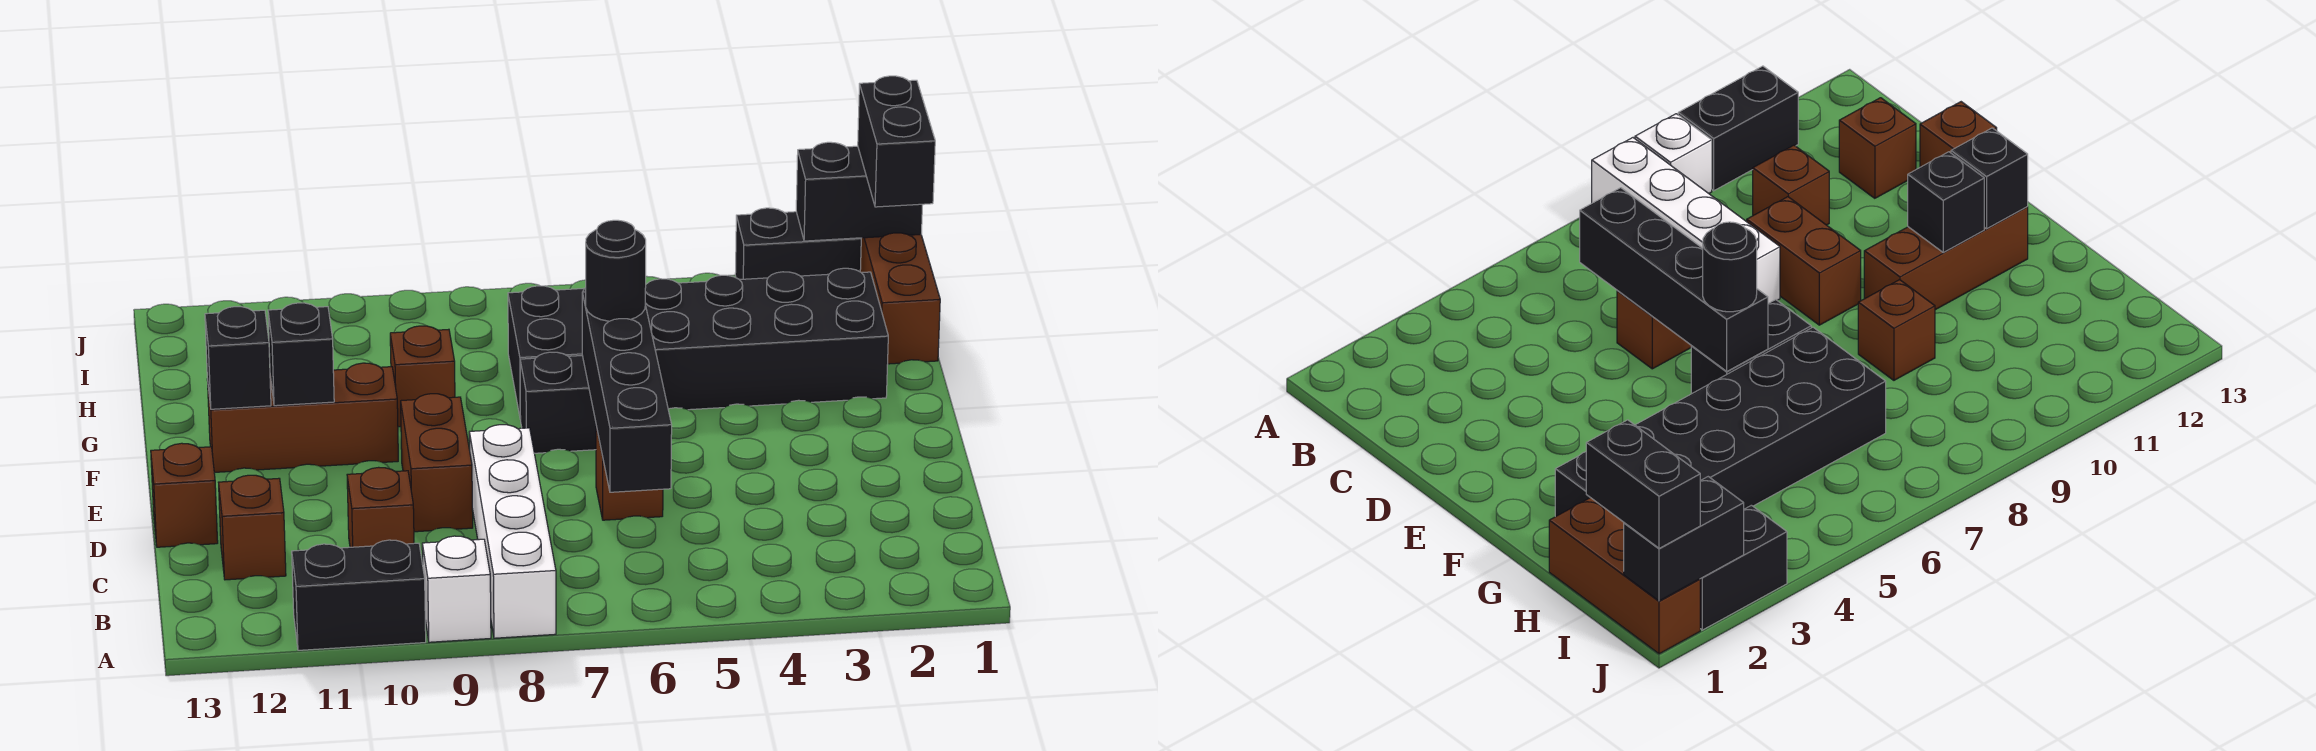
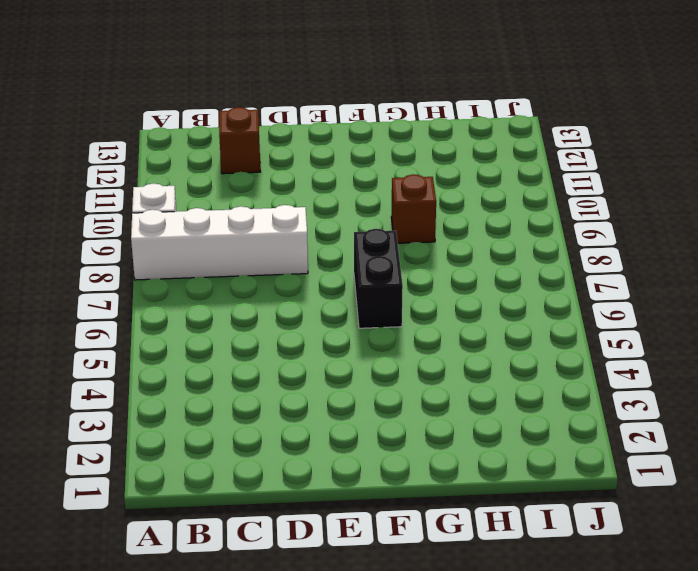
none -> black 1x2 brick [292,540,426,650]
none -> brown 1x1 brick [347,467,414,547]
none -> brown 1x1 brick [596,426,663,520]

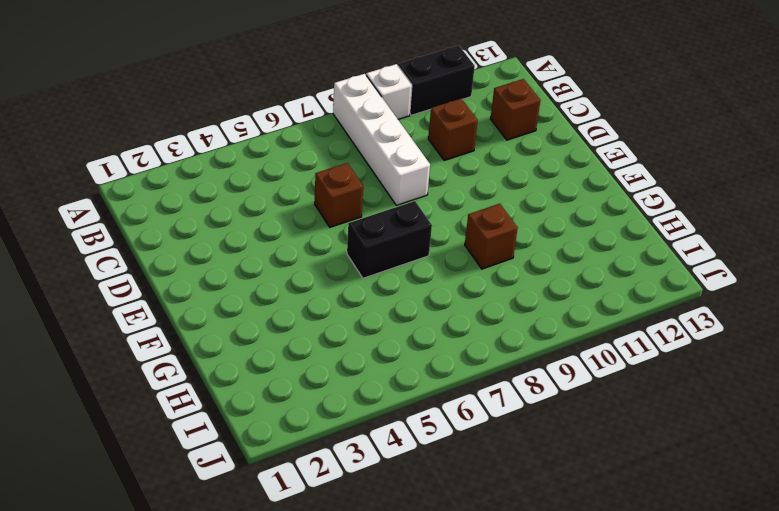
none -> brown 1x2 brick [401,394,473,532]
none -> brown 1x1 brick [151,443,218,547]
none -> brown 1x3 brick [207,363,398,472]

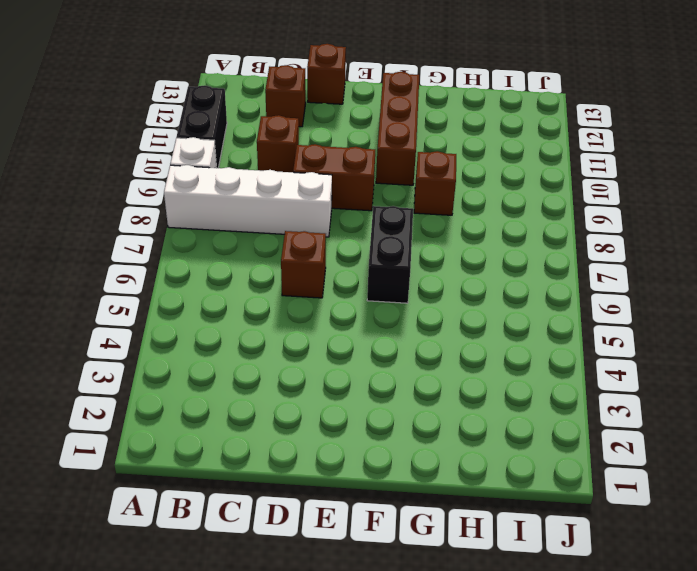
none -> black 2x6 brick [508,268,888,419]
none -> brown 1x3 brick [860,233,940,364]
none -> black 1x2 brick [735,208,861,280]

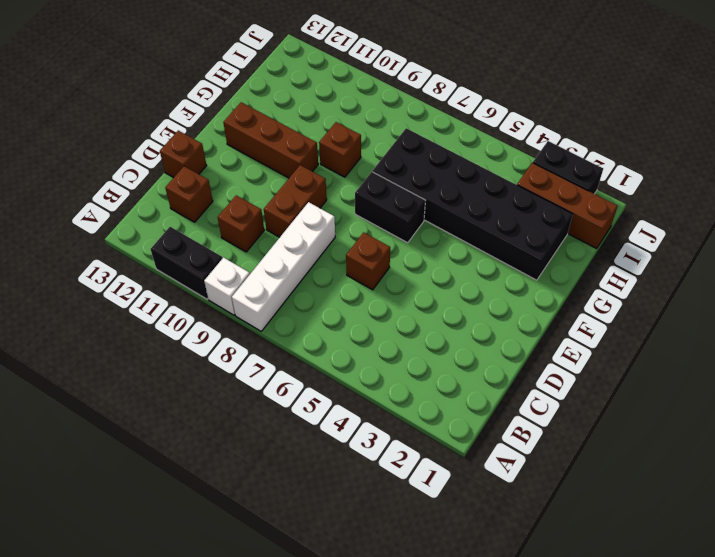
brown 1x3 brick [517,163,617,248] -> brown 1x3 brick turned to [860,233,940,364]
none -> black 1x4 brick [582,292,672,492]
none -> black 1x1 brick [268,303,334,406]
none -> black 1x1 brick [205,307,271,409]

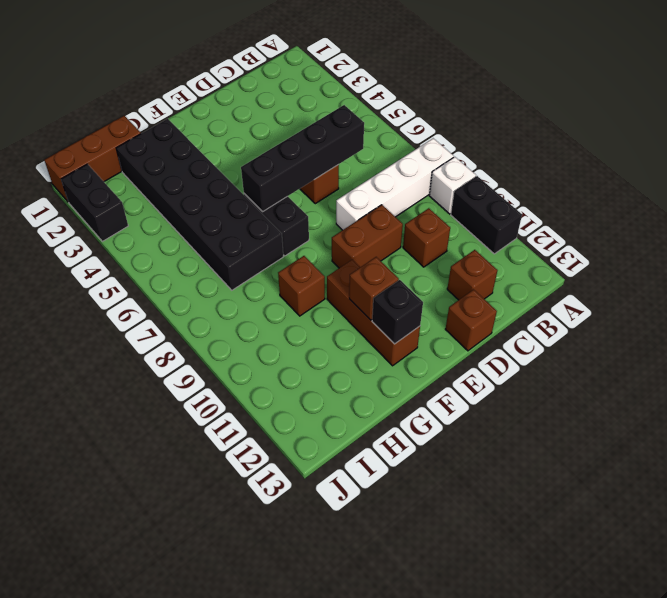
brown 1x1 brick [349,257,399,320] -> black 1x1 brick [268,303,334,406]
none -> black 1x2 brick [796,142,923,241]
none -> black 1x1 round brick [586,220,646,321]
none -> black 1x2 brick [858,76,935,207]

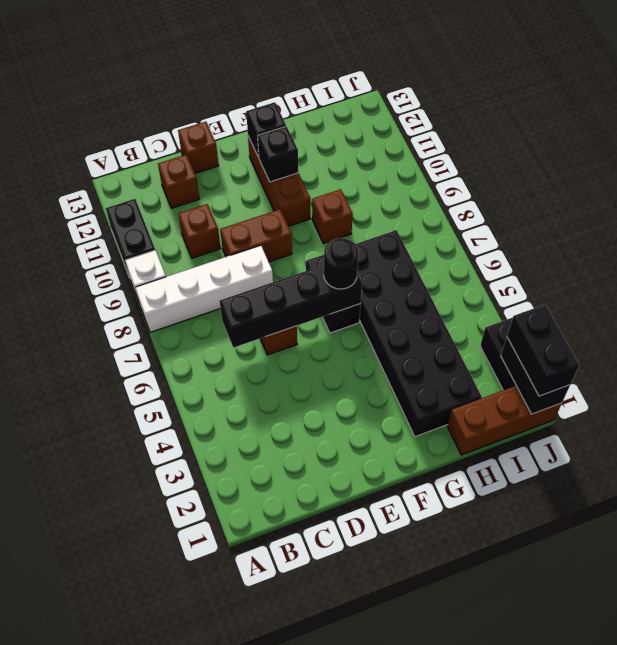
black 1x2 brick [507,305,579,396] -> black 1x2 brick turned to [858,76,935,207]

